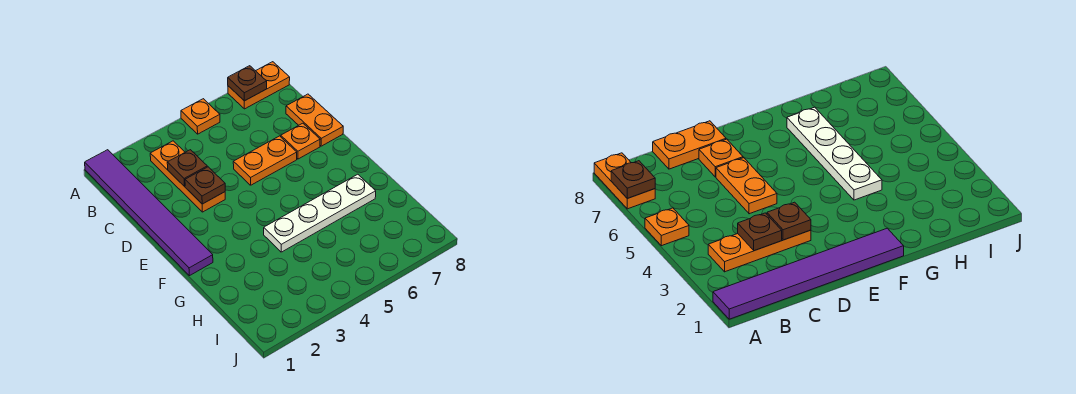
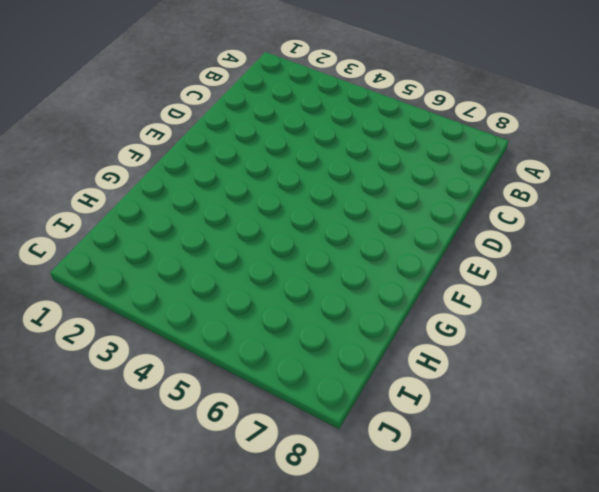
none -> purple 1x6 tile [85,150,213,276]
none -> orange 1x1 plate [181,99,220,134]

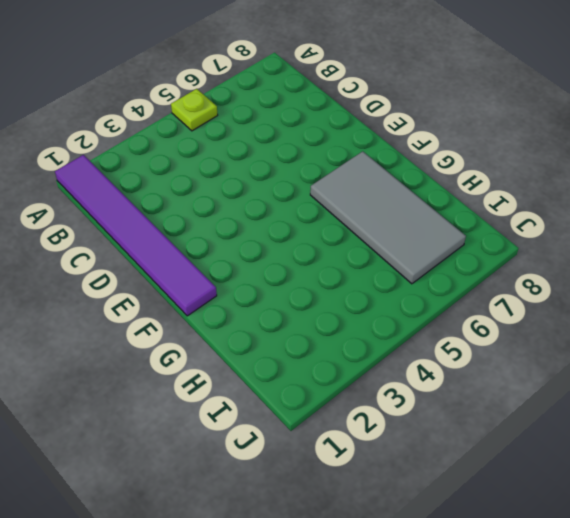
lime 1x1 plate [171,89,218,131] -> orange 1x1 plate [181,99,220,134]
grey 2x4 tile [310,151,466,284] -> white 1x4 plate [264,174,376,252]
none -> orange 1x2 plate [228,62,290,109]
none -> orange 1x3 plate [150,141,225,212]

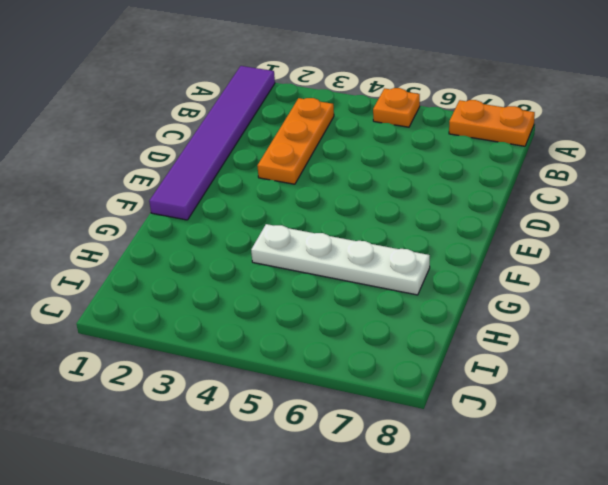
none -> orange 1x2 plate [286,94,343,146]
none -> orange 1x2 plate [233,136,297,185]

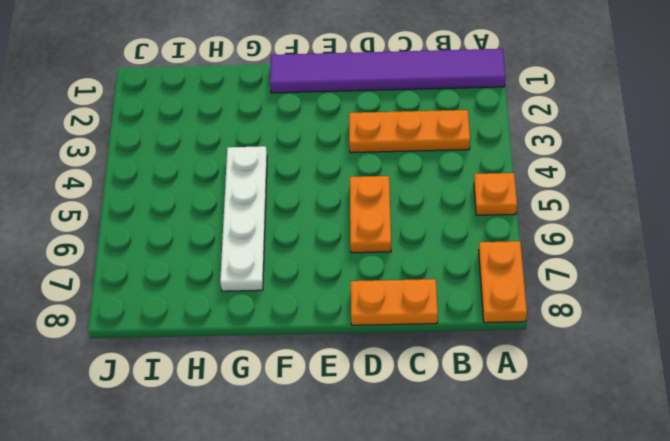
none -> orange 1x1 plate [281,123,320,159]
none -> brown 1x1 plate [228,66,267,101]

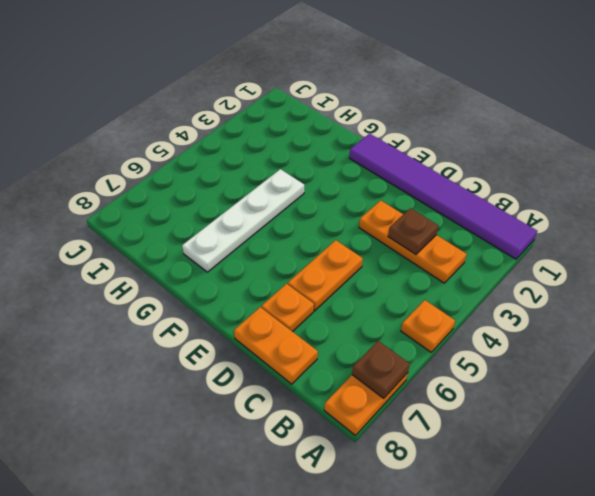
none -> brown 1x1 plate [185,167,225,204]

